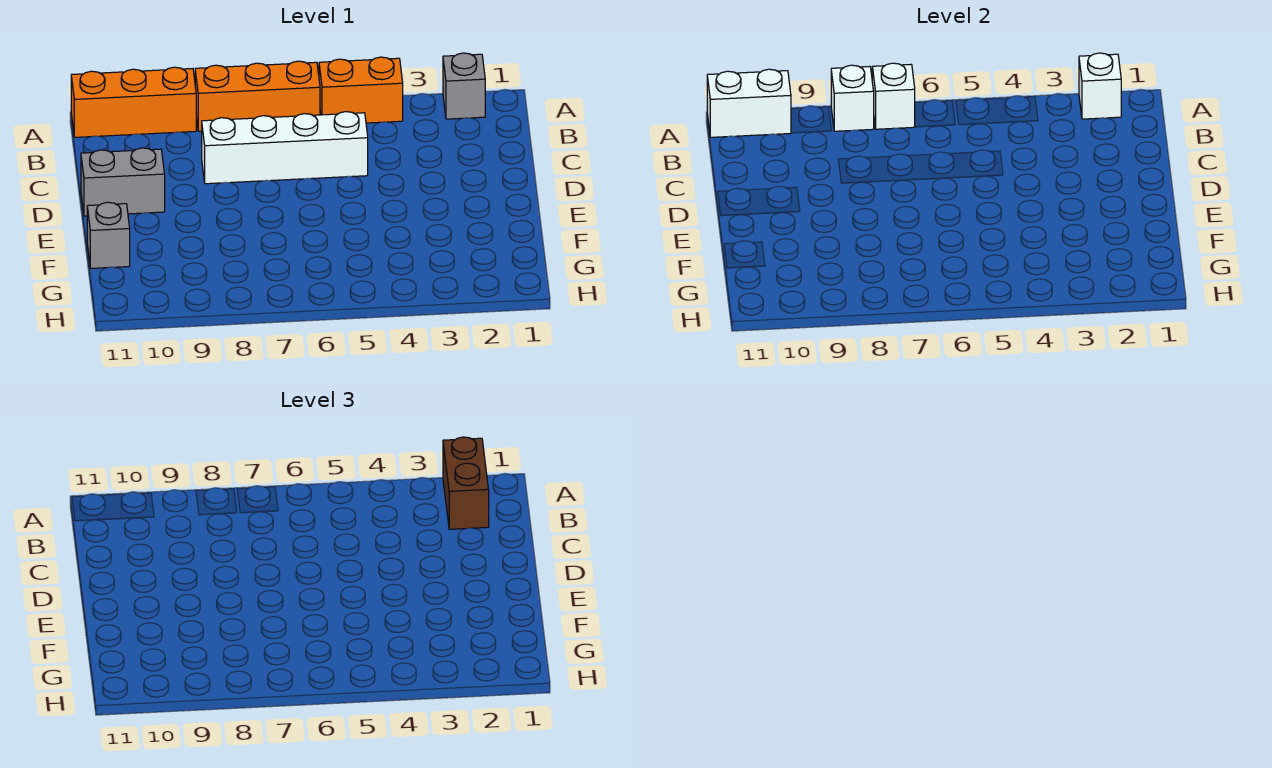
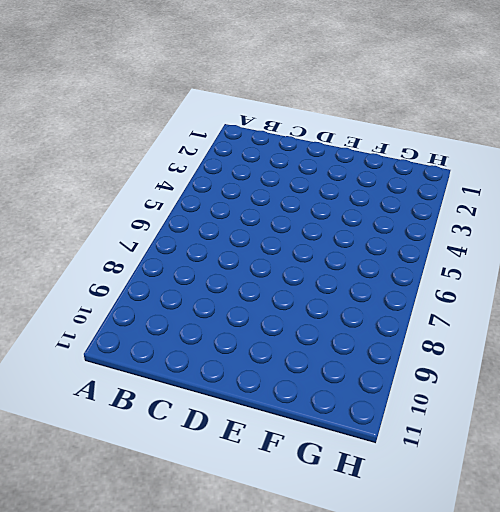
none -> grey 1x1 brick [443,53,485,119]
none -> orange 1x2 brick [319,57,403,123]
none -> orange 1x3 brick [195,61,320,131]

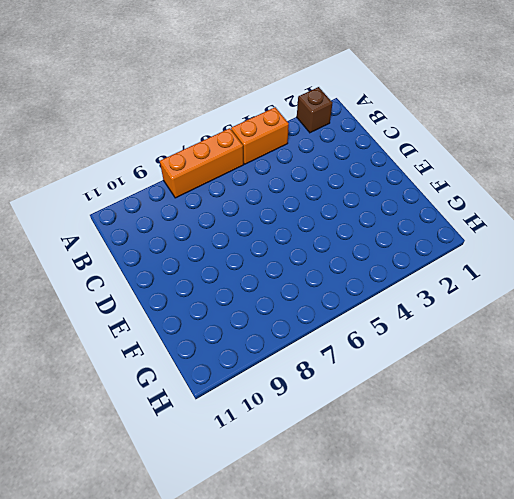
brown 1x1 brick [297,87,332,133] -> grey 1x1 brick [443,53,485,119]
none -> orange 1x3 brick [71,67,196,137]
none -> white 1x4 brick [202,112,368,184]
none -> grey 1x2 brick [81,148,165,216]

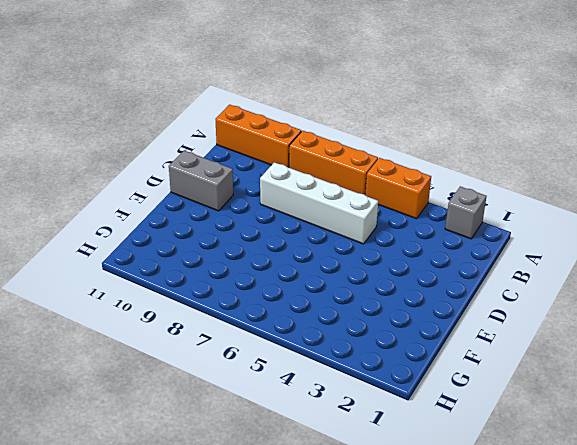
none -> grey 1x1 brick [87,202,130,268]
none -> white 1x1 brick [1079,53,1121,119]
none -> white 1x1 brick [872,63,915,129]

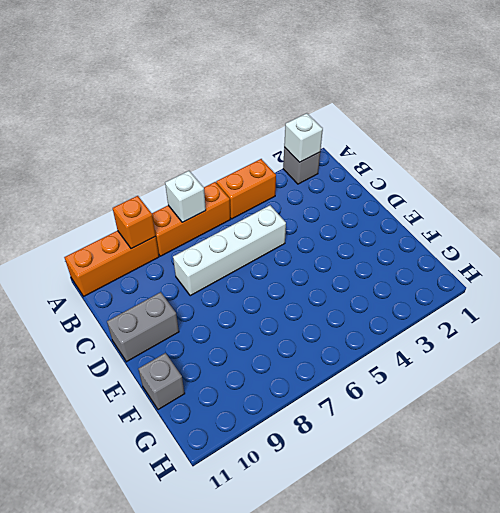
orange 1x1 brick [113,196,156,249] -> none
none -> white 1x1 brick [831,65,874,131]
none -> white 1x2 brick [707,69,791,137]
none -> brown 1x2 brick [443,437,489,529]

